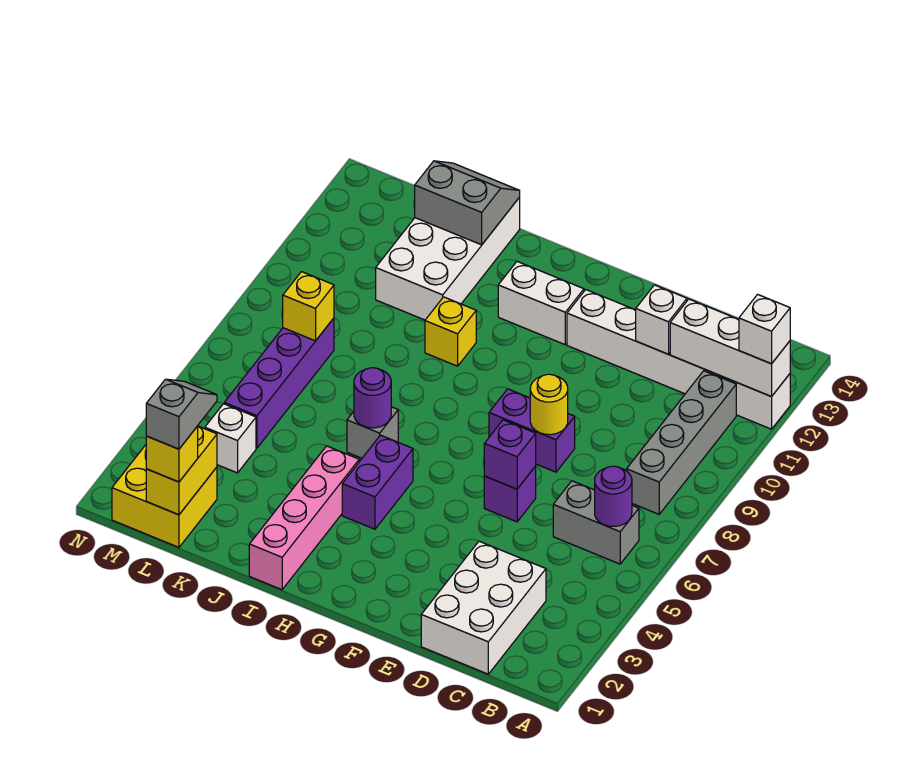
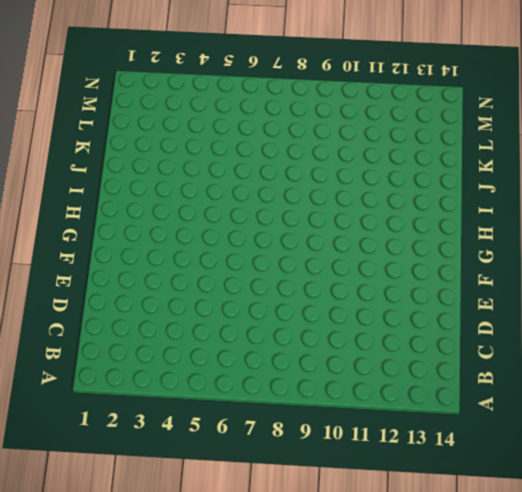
none -> white 1x6 brick [567,290,790,429]
none -> grey 1x2 brick [553,481,639,564]
none -> grey 1x4 brick [627,371,736,514]

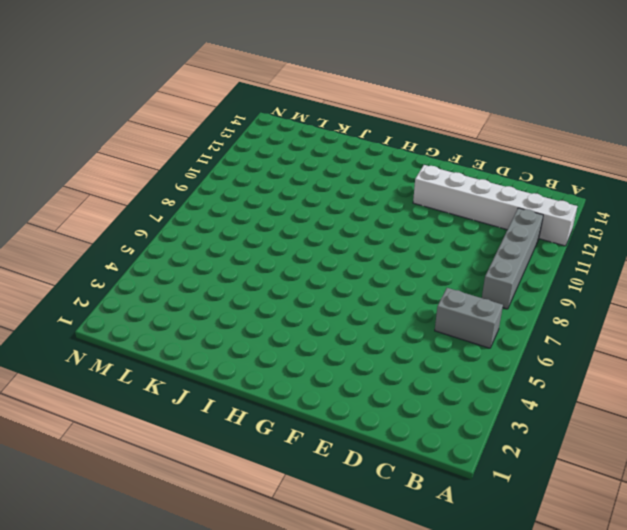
none -> white 2x3 brick [421,541,546,674]
none -> purple 1x1 brick [484,466,536,522]
none -> purple 1x2 brick [489,389,575,472]

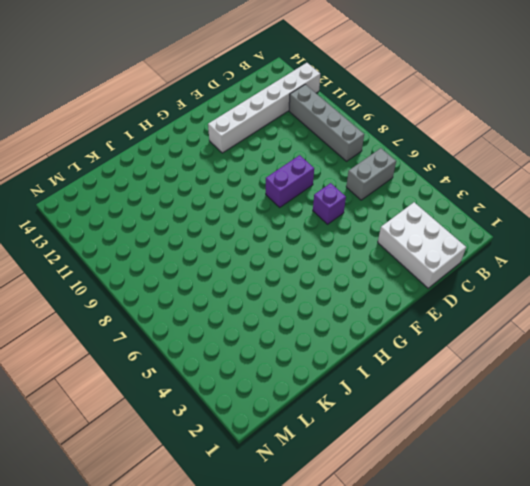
none -> white 1x2 brick [498,262,584,345]
none -> purple 1x2 brick [342,435,413,529]
none -> pink 1x4 brick [249,446,359,590]

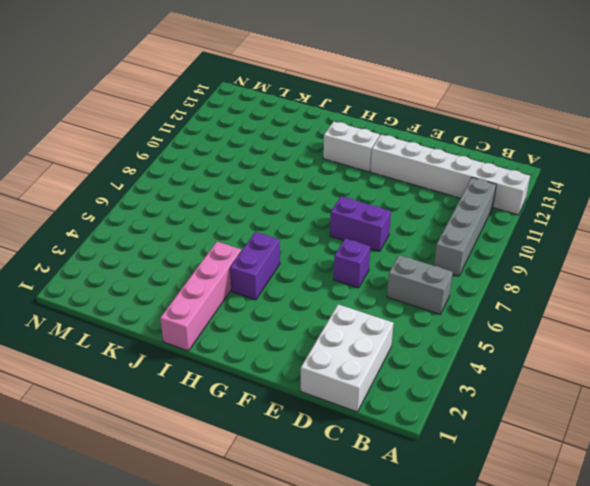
none -> grey 1x1 brick [347,407,398,458]
none -> yellow 1x1 brick [425,297,476,366]
none -> white 2x4 brick [376,197,520,320]

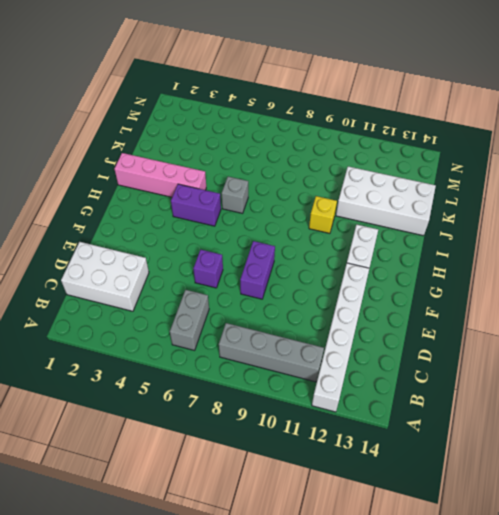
none -> yellow 2x2 brick [112,445,217,547]
none -> white 1x1 brick [205,404,256,473]
none -> purple 1x4 brick [224,318,334,448]

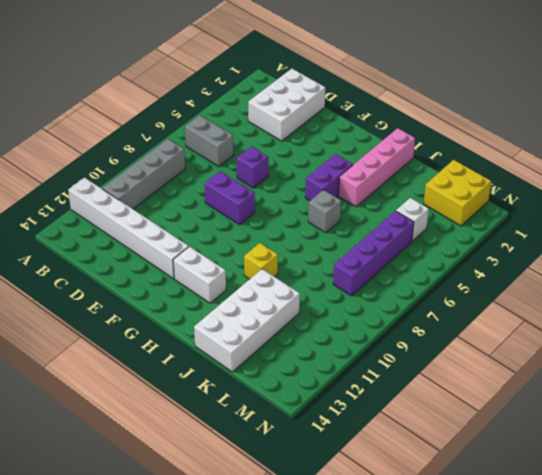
none -> white 1x3 brick [670,299,790,397]
none -> purple 1x1 round brick [595,466,632,526]
none -> white 1x1 brick [636,285,687,354]

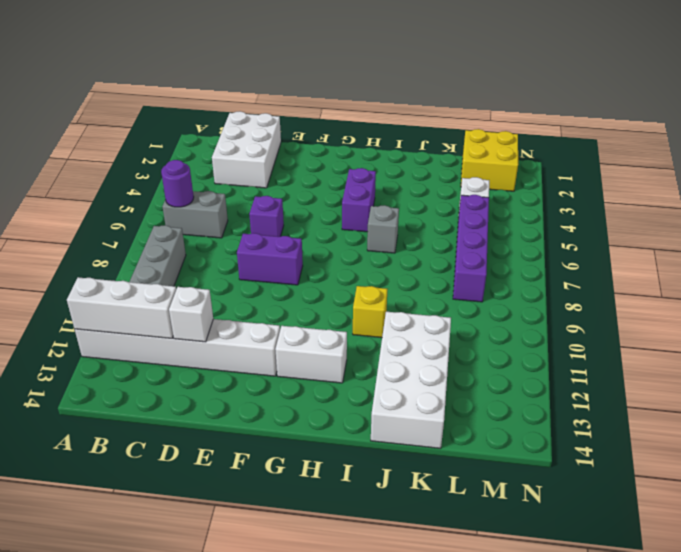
none -> pink 1x4 brick [249,446,359,590]
none -> purple 1x1 brick [484,420,536,489]
none -> yellow 1x1 round brick [530,374,568,435]

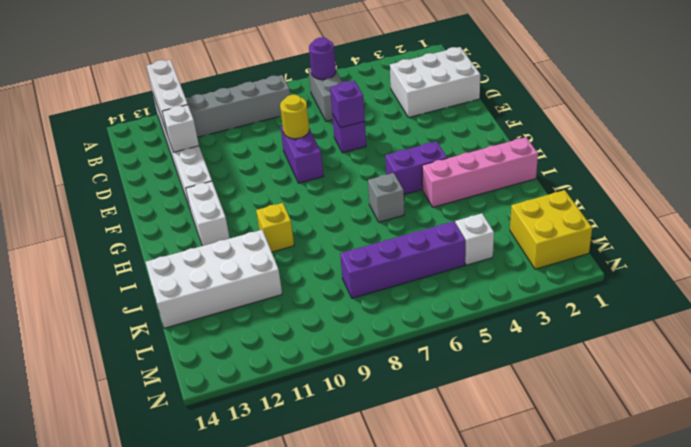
none -> purple 1x1 round brick [354,368,391,428]
none -> grey 2x2 slope [415,161,520,245]
none -> yellow 1x2 brick [146,426,217,515]

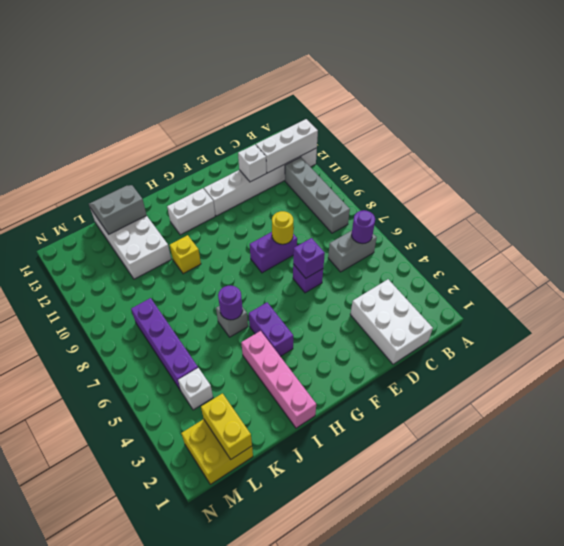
none -> yellow 1x1 brick [283,272,334,341]
none -> white 1x1 brick [739,294,790,364]
none -> yellow 1x1 brick [146,426,198,482]

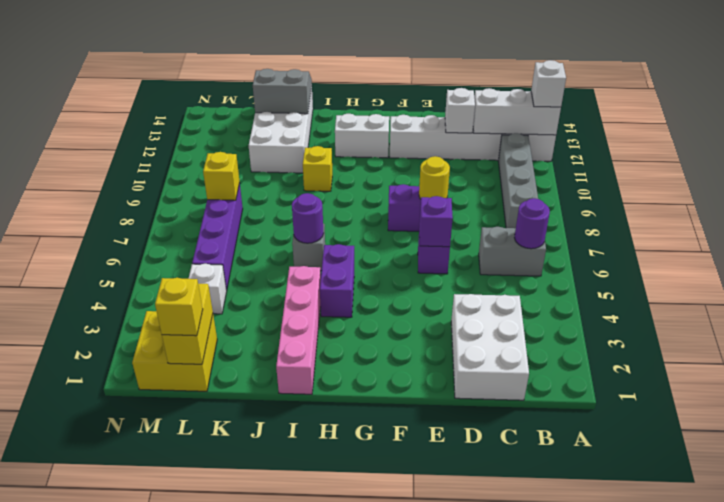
none -> grey 1x2 slope [146,379,217,449]

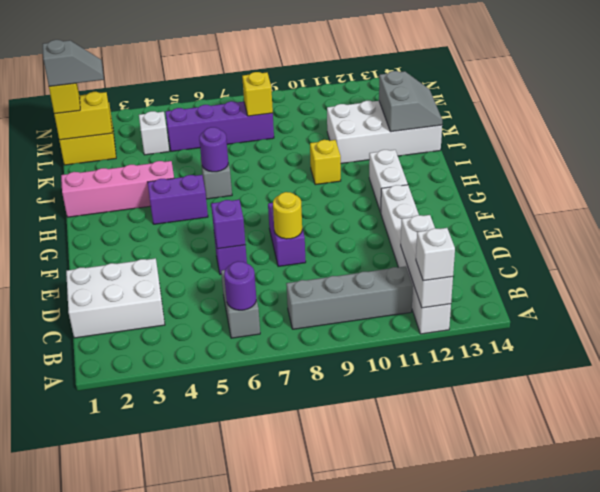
none -> white 1x1 brick [636,285,687,354]

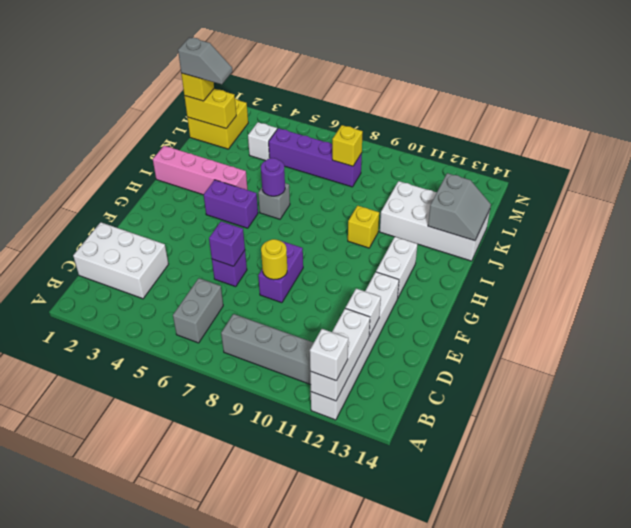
none -> purple 1x1 round brick [595,466,632,526]

